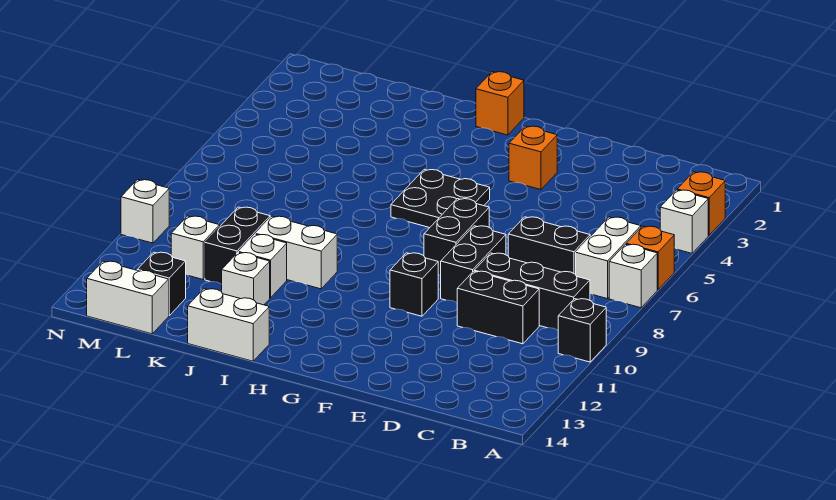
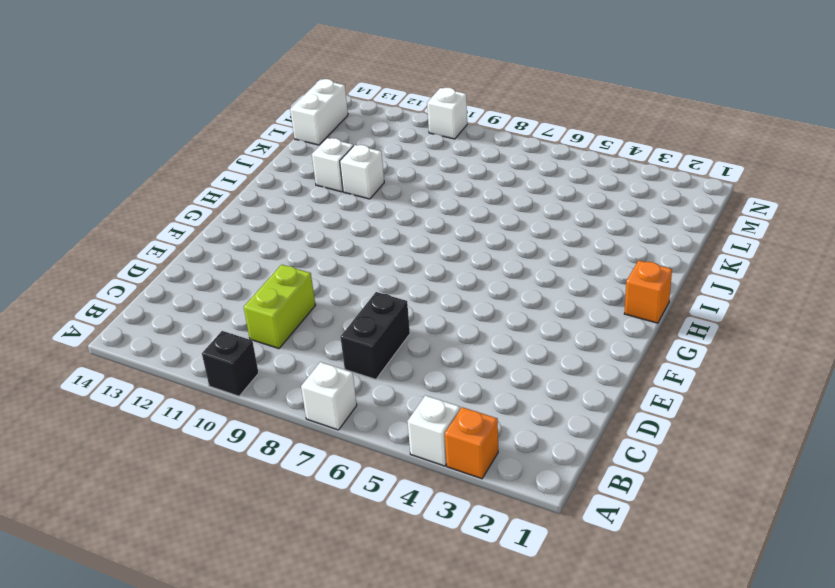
lime 1x2 brick [244,265,315,349] -> black 1x2 brick [457,271,539,344]
none -> orange 1x1 brick [626,226,674,290]
none -> white 1x2 brick [576,217,641,299]
none -> black 1x3 brick [474,253,590,330]

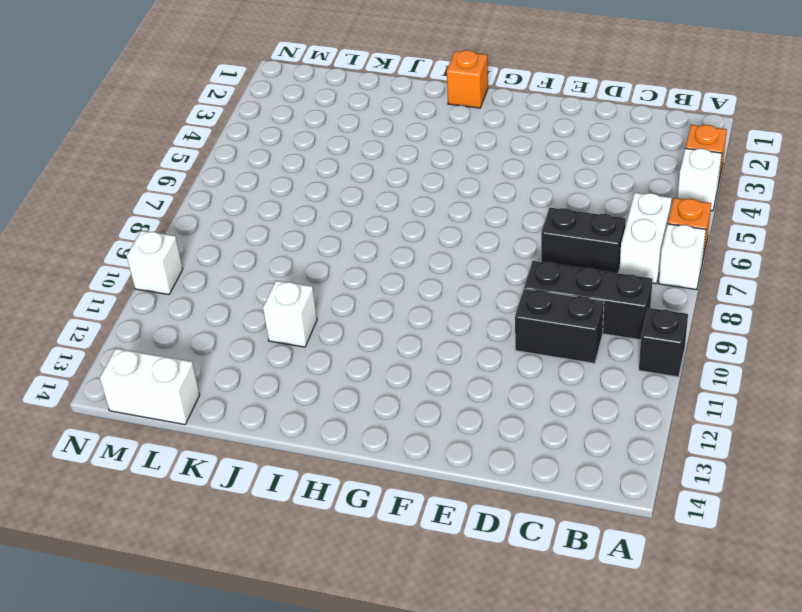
none -> black 1x2 brick [441,226,506,303]
none -> orange 1x1 brick [509,126,557,190]
none -> black 1x2 brick [424,199,489,276]

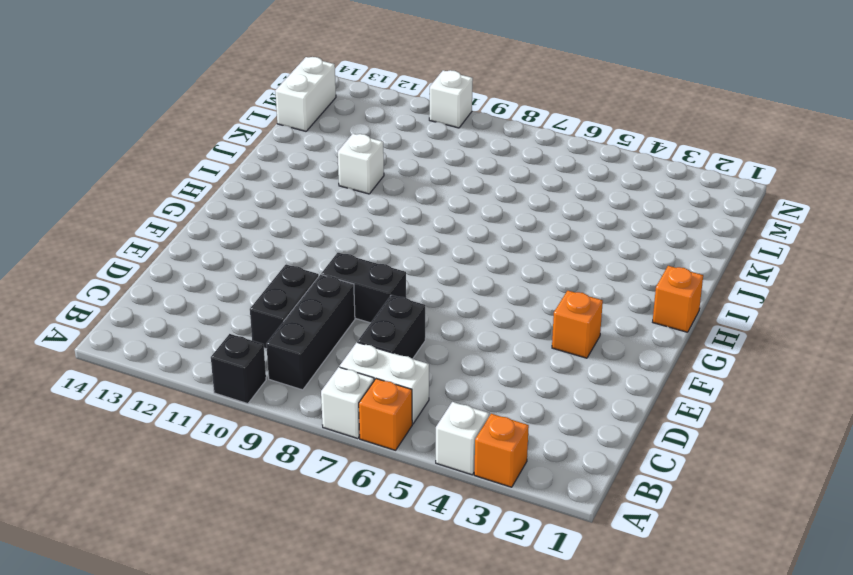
none -> black 1x2 brick [424,199,489,276]
none -> black 1x1 brick [390,253,438,316]
none -> black 2x2 plate [391,169,490,228]

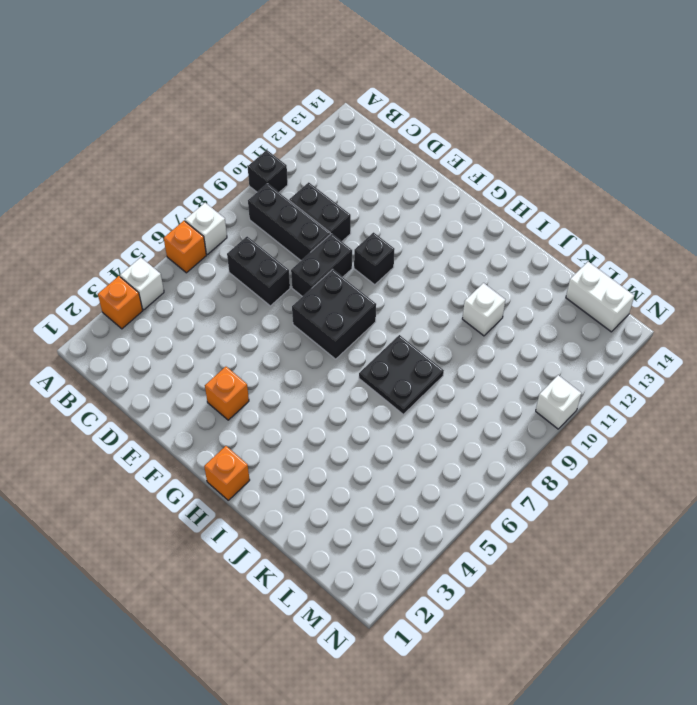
black 2x2 brick [292,269,376,359] -> black 1x2 brick [424,199,489,276]
black 2x2 plate [359,335,444,414] -> black 2x2 plate moved to [391,169,490,228]
none -> white 1x2 brick [576,217,641,299]
none -> white 1x2 brick [256,216,337,289]
none -> white 1x2 brick [188,289,269,361]

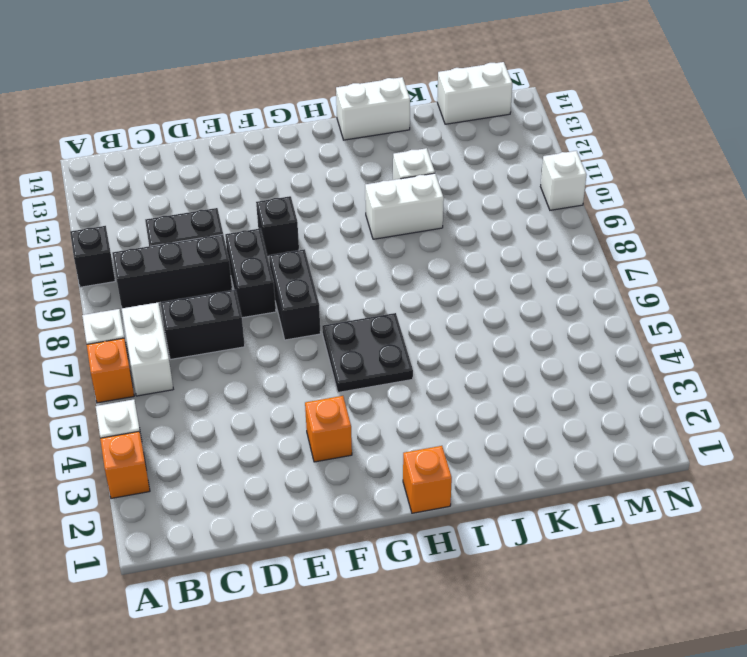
none -> white 1x1 brick [222,253,270,305]
none -> black 1x2 brick [205,207,270,284]
none -> white 1x1 brick [171,216,220,279]

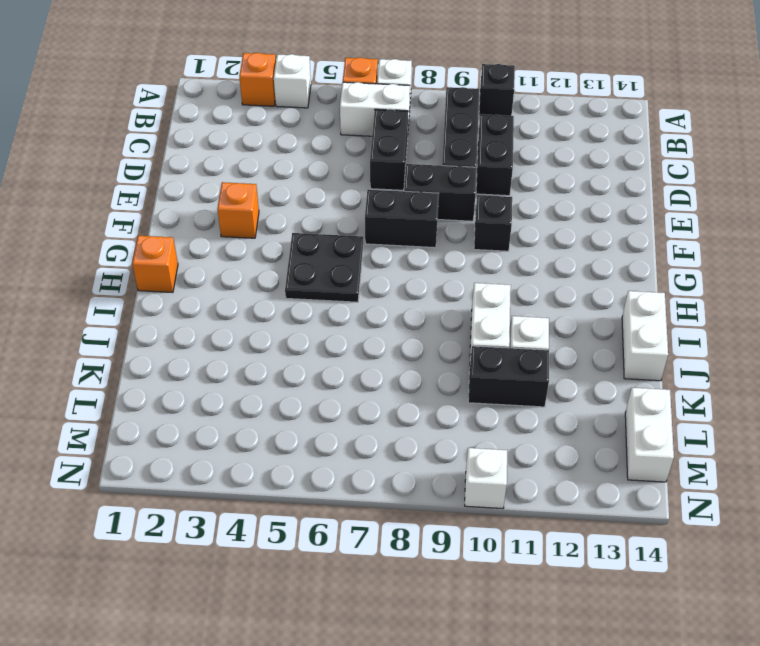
none -> white 1x1 brick [222,253,270,305]
none -> white 1x1 brick [171,216,220,279]
none -> black 1x1 brick [137,252,186,315]

